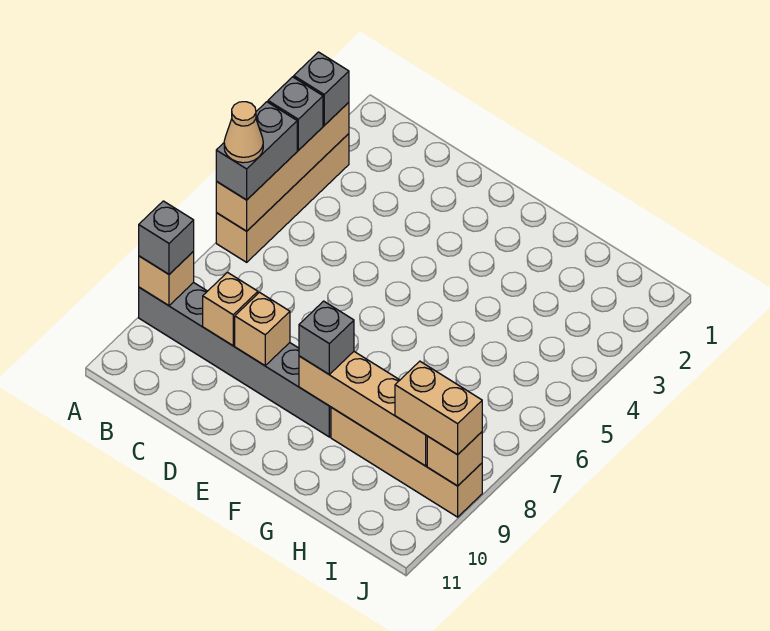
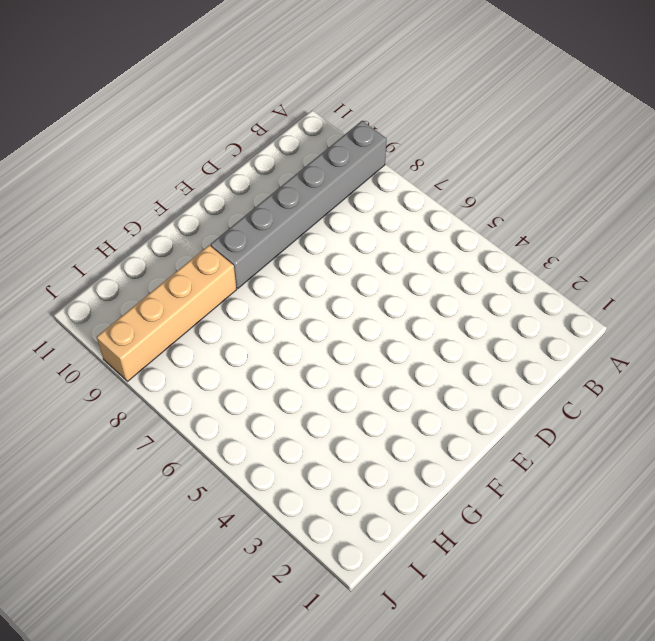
none -> tan 1x4 brick [216,134,349,262]
none -> tan 1x4 brick [216,102,349,231]
none -> tan 1x1 brick [139,251,194,306]

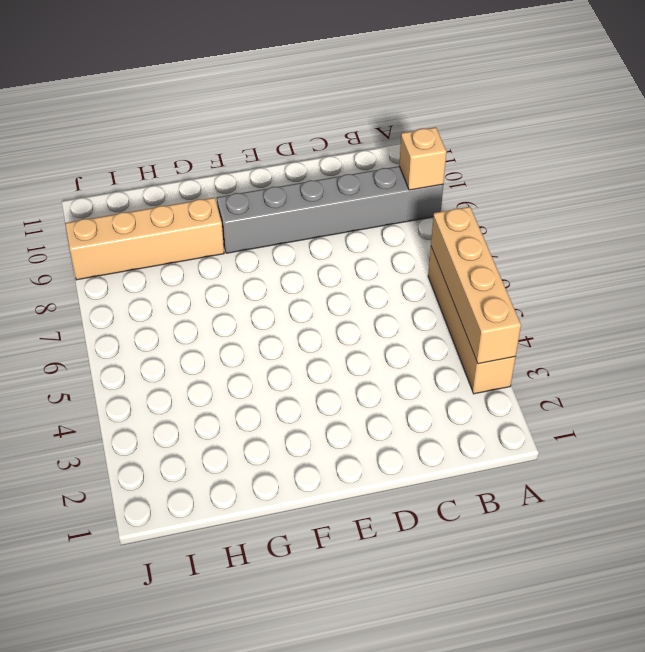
none -> tan 1x1 brick [203,272,258,346]
none -> tan 1x1 brick [235,292,290,366]
none -> tan 1x4 brick [299,352,427,466]

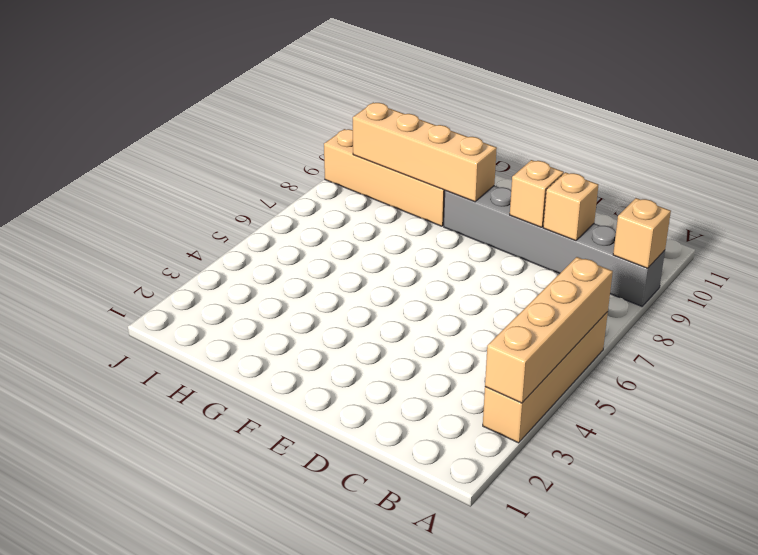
none -> tan 1x1 brick [427,432,482,486]
none -> grey 1x1 brick [294,52,349,125]
none -> grey 1x1 brick [268,77,323,150]

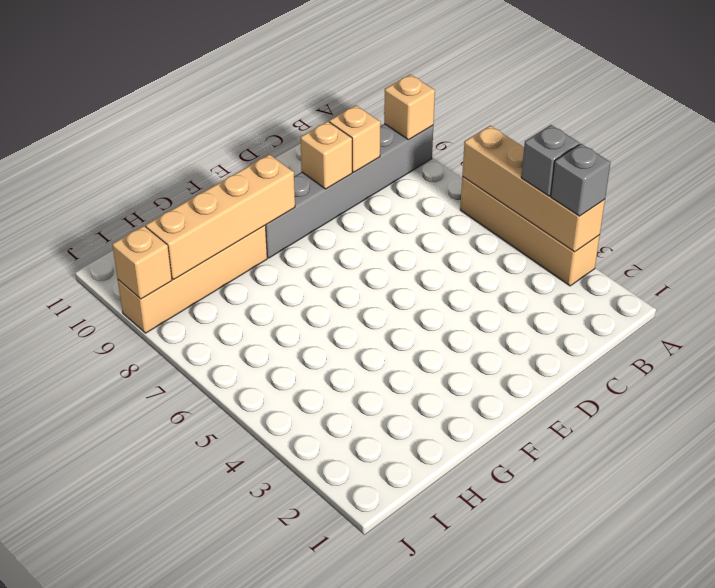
none -> grey 1x2 brick [216,102,297,200]
none -> grey 1x1 brick [139,201,194,274]
none -> grey 1x1 brick [299,301,354,375]

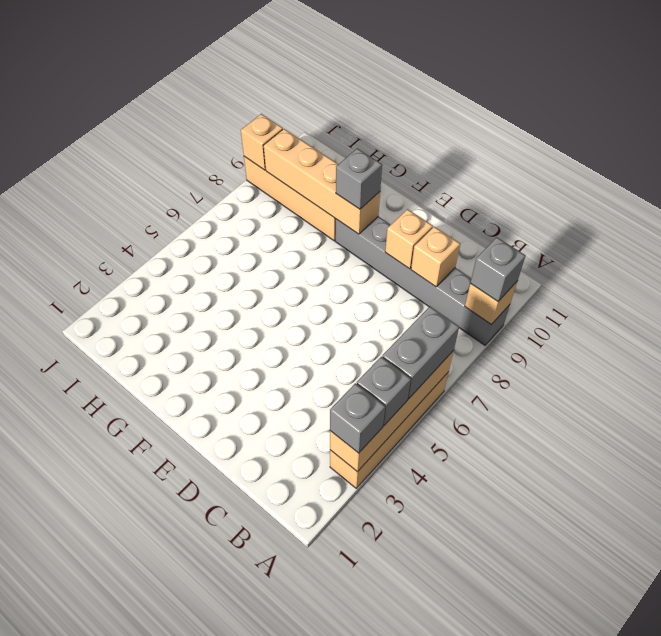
none -> tan 1x2 brick [395,361,482,455]
none -> tan 1x1 cone [224,102,263,163]

